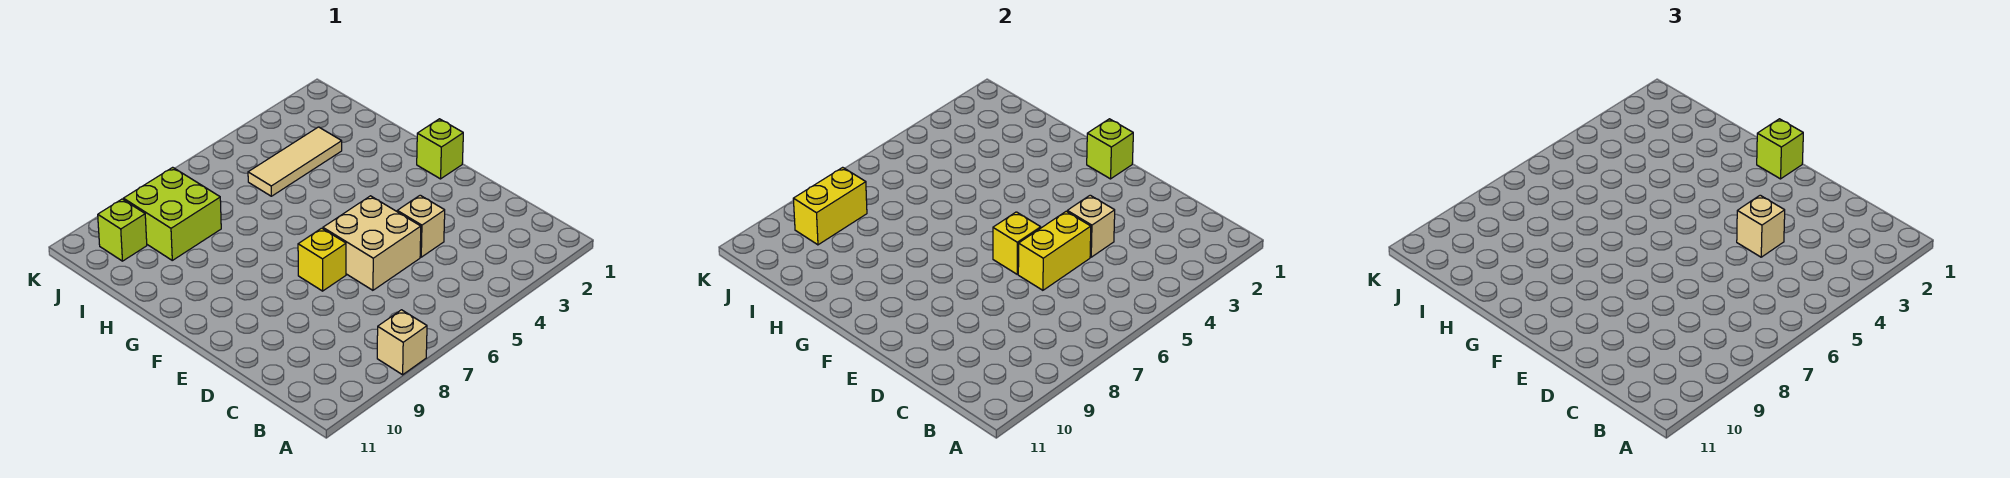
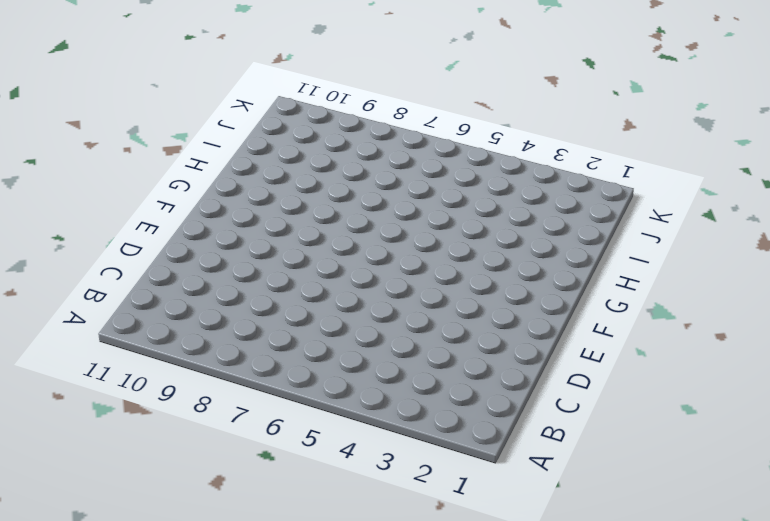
none -> tan 1x1 brick [377,310,427,375]
none -> tan 1x1 brick [397,195,445,257]
none -> tan 2x2 brick [323,196,421,290]

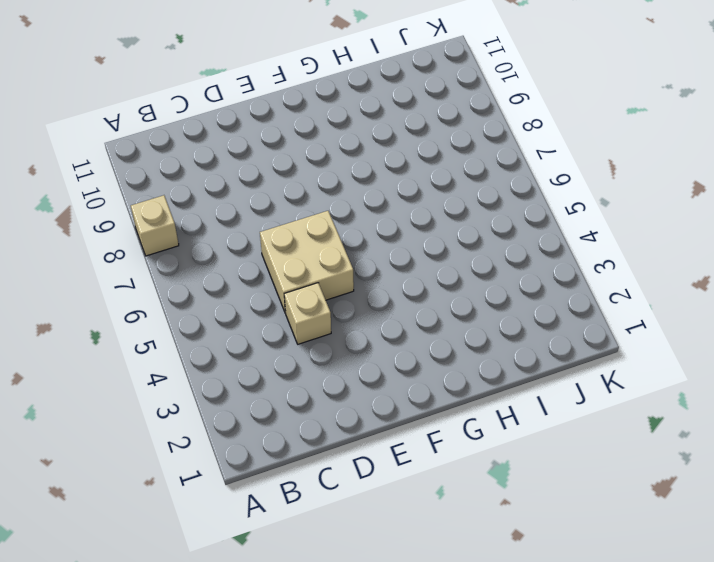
none -> yellow 1x1 brick [298,228,346,291]
none -> lime 1x1 brick [417,119,463,179]
none -> tan 1x3 tile [248,127,342,196]

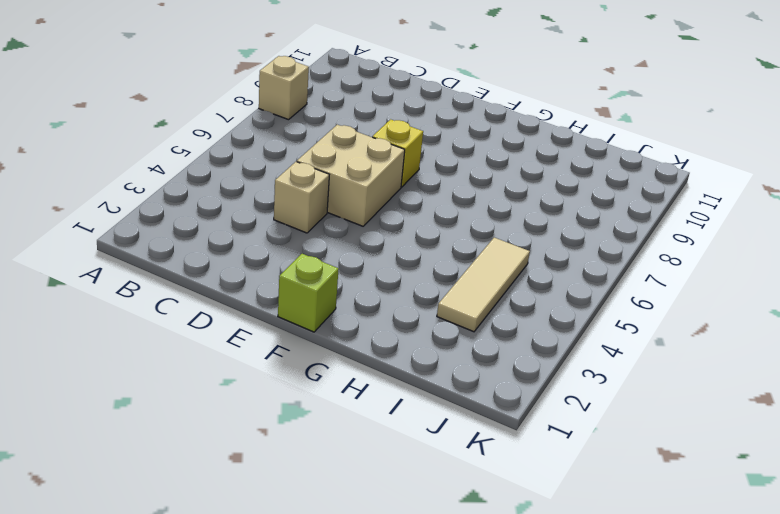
none -> lime 2x2 brick [123,167,221,260]
none -> lime 1x1 brick [98,199,147,261]
none -> tan 1x1 brick [1067,195,1115,257]

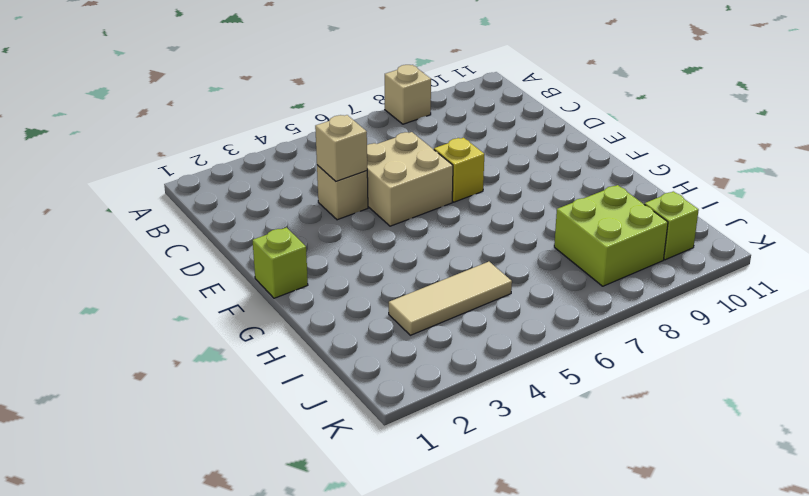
none -> yellow 1x2 brick [1018,211,1091,290]
none -> yellow 1x1 brick [993,212,1041,274]
none -> lime 1x1 brick [1087,119,1133,179]

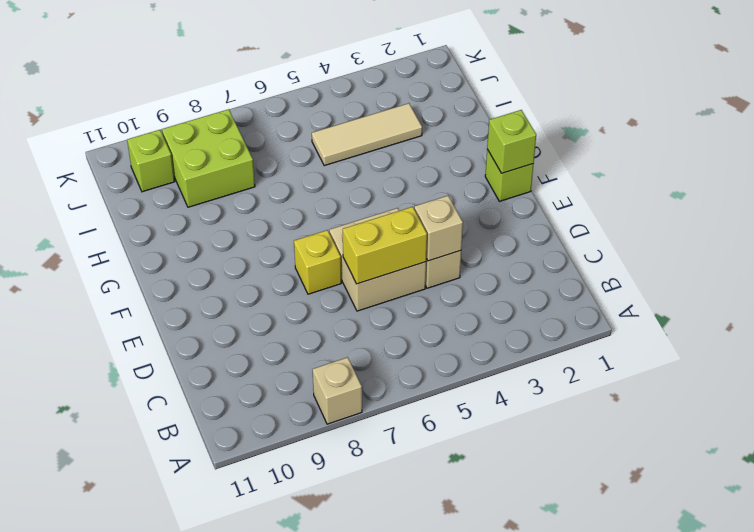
none -> yellow 1x1 brick [993,212,1041,274]
none -> yellow 1x2 brick [793,167,867,245]
none -> tan 1x1 brick [1737,195,1785,257]

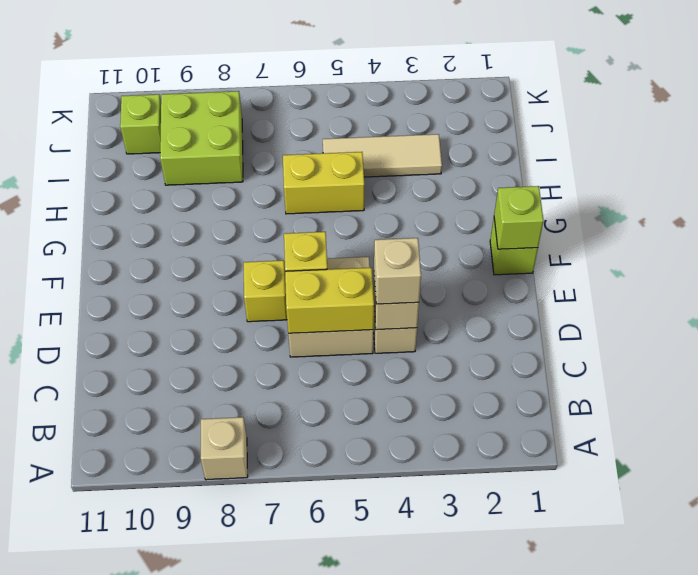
yellow 1x2 brick [283,152,364,214] -> yellow 1x2 brick moved to [793,167,867,245]
none -> lime 1x1 brick [1757,119,1803,179]

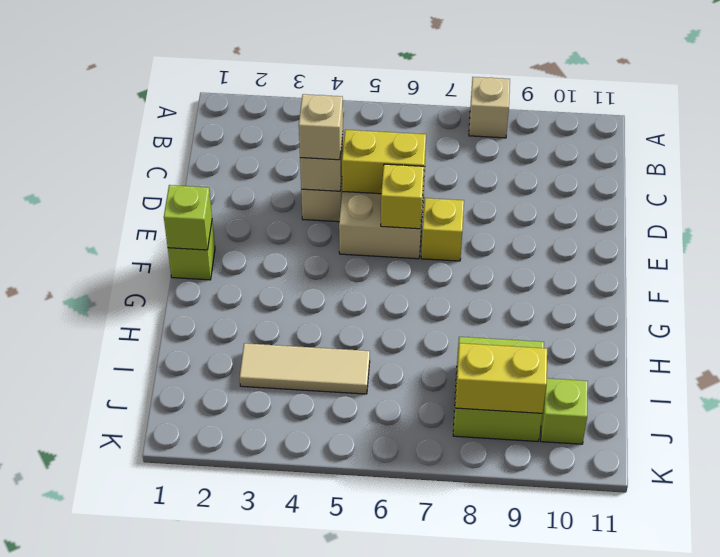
none -> lime 1x1 brick [1757,119,1803,179]

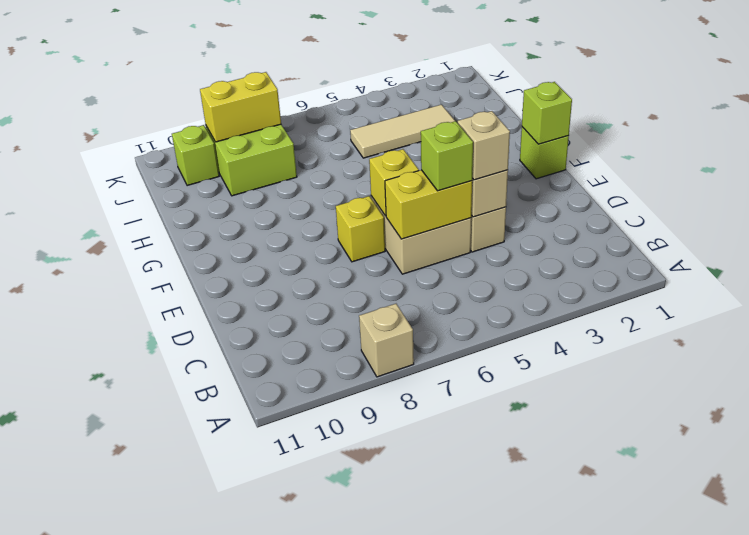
lime 1x1 brick [421,121,473,191] -> lime 1x1 brick moved to [1757,119,1803,179]

